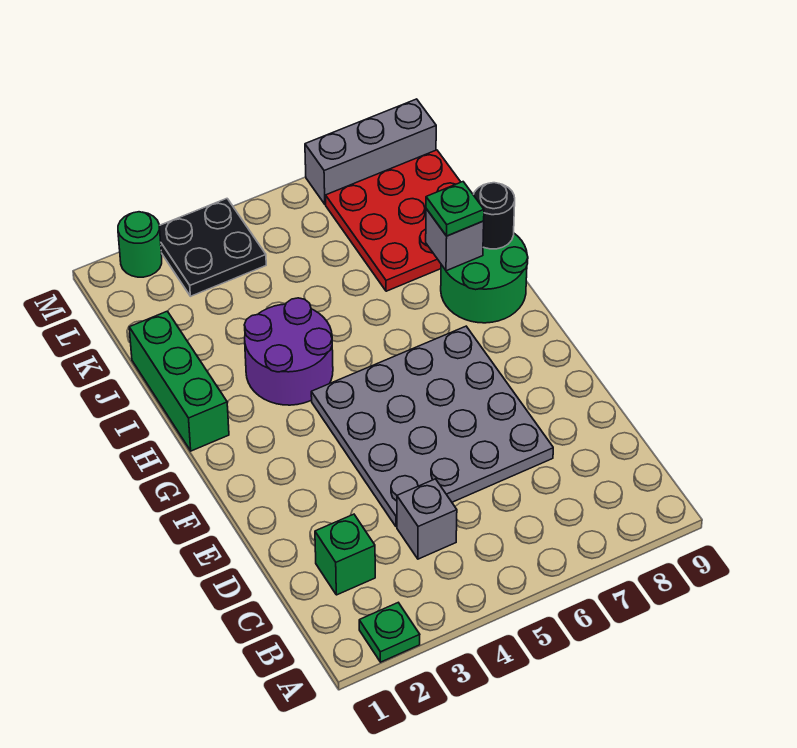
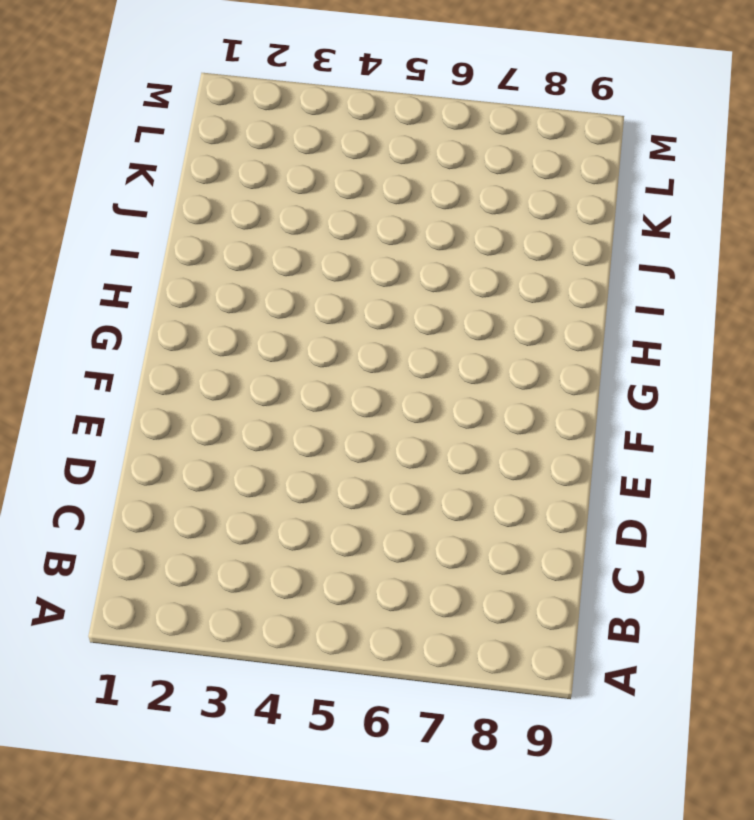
none -> green 1x1 plate [359,603,420,662]
none -> green 1x1 brick [315,514,375,595]
none -> grey 1x1 brick [397,479,457,559]

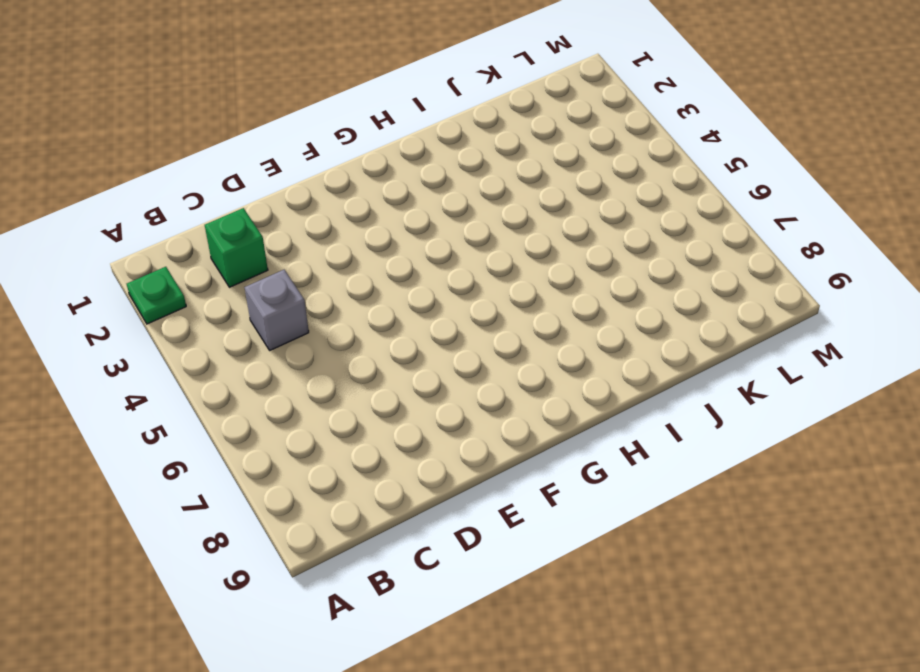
none -> grey 4x4 plate [311,326,553,527]
none -> green 1x3 brick [129,311,229,451]
none -> purple 2x2 round brick [244,298,333,405]

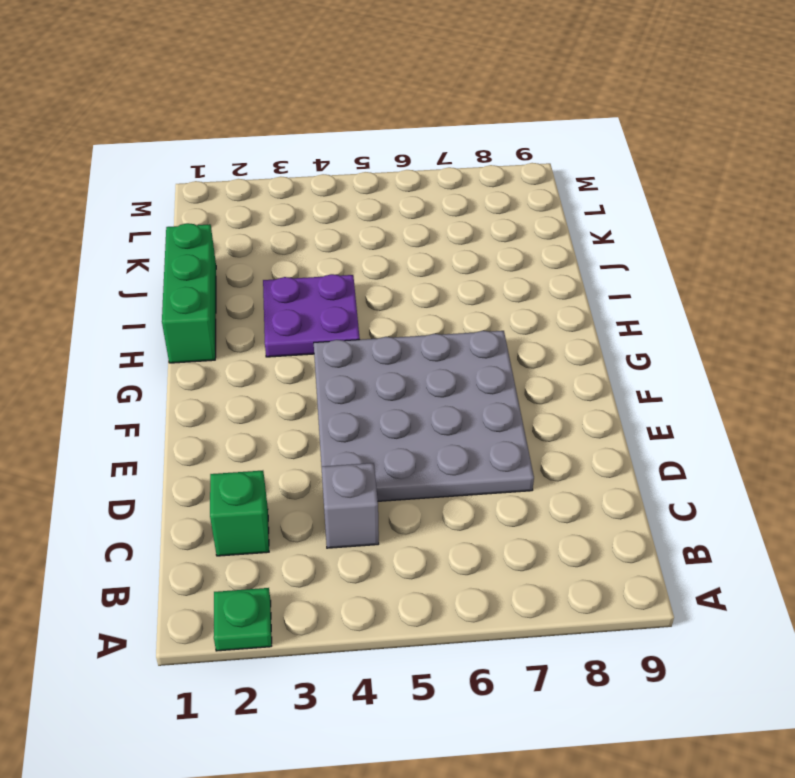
purple 2x2 plate [263,274,360,357] -> purple 2x2 round brick [244,298,333,405]
none -> green 2x2 round brick [441,234,528,323]
none -> red 3x3 plate [326,150,460,291]
none -> black 2x2 plate [159,199,266,296]

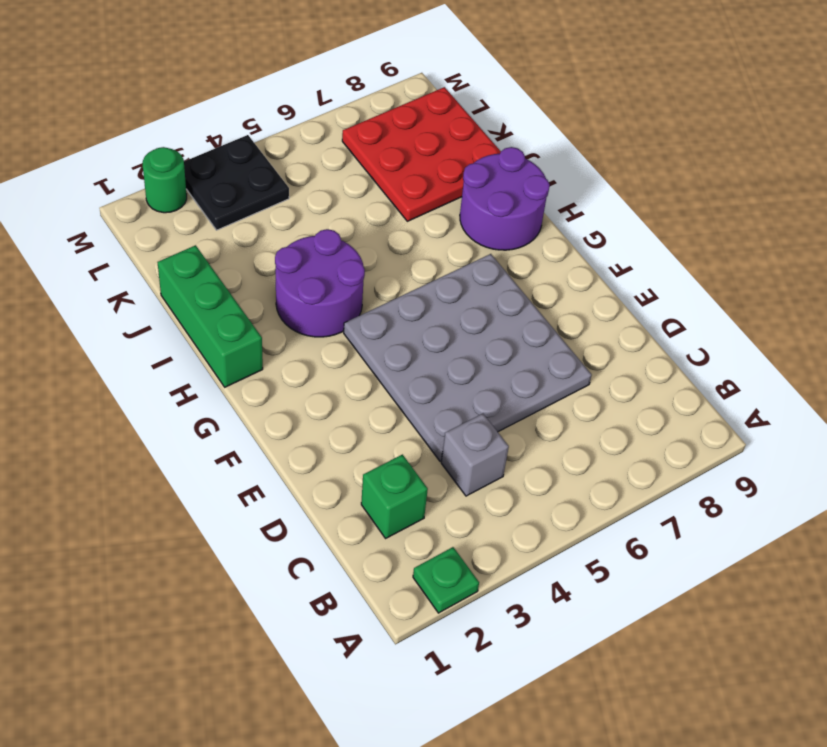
purple 2x2 round brick [460,147,550,250] -> green 2x2 round brick [441,234,528,323]
none -> grey 1x3 brick [305,99,436,204]
none -> grey 1x1 brick [426,209,484,271]
none -> black 1x1 round brick [474,183,515,249]

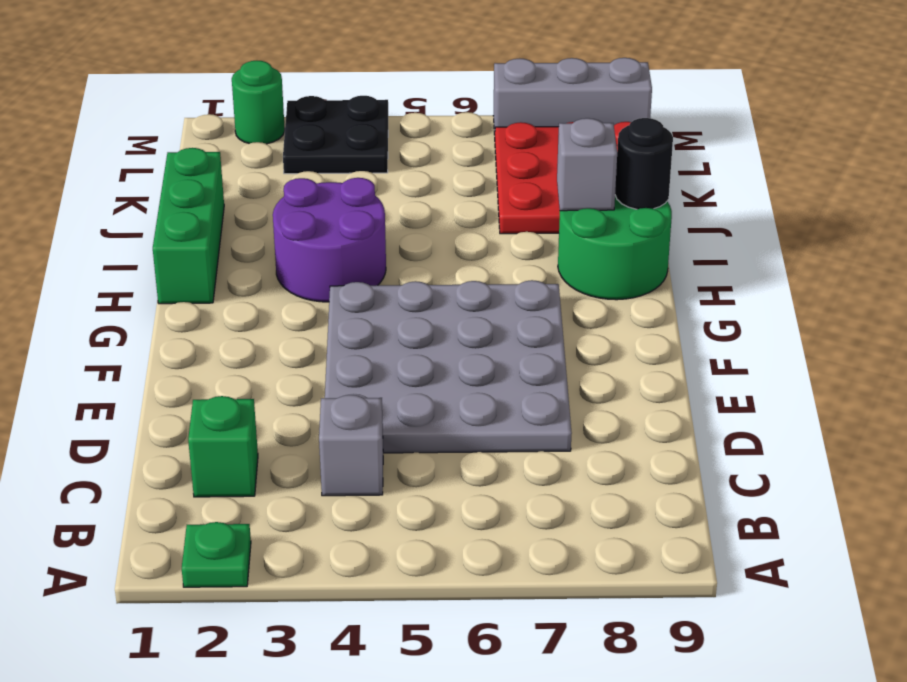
none -> green 1x1 plate [426,182,484,236]

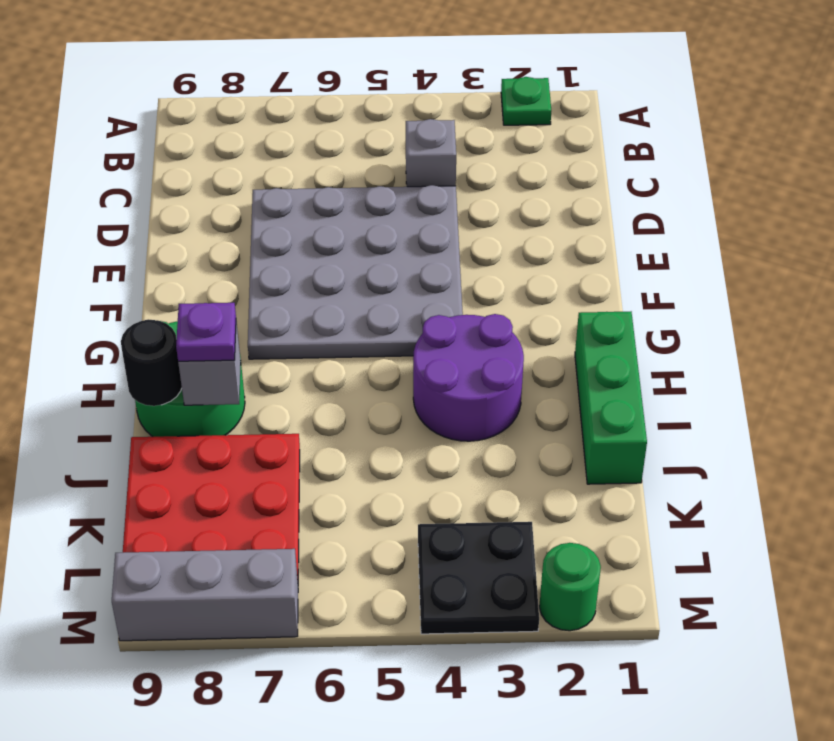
purple 1x1 plate [176,303,236,362] -> green 1x1 plate [426,182,484,236]
none -> green 1x1 brick [315,514,375,595]

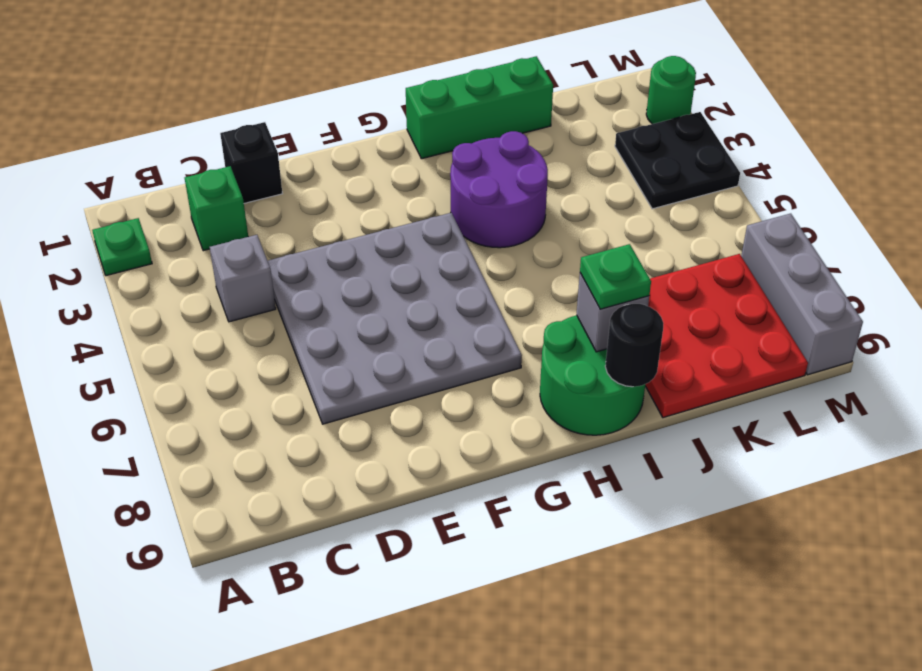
black 1x1 brick [220,122,283,203] -> none

